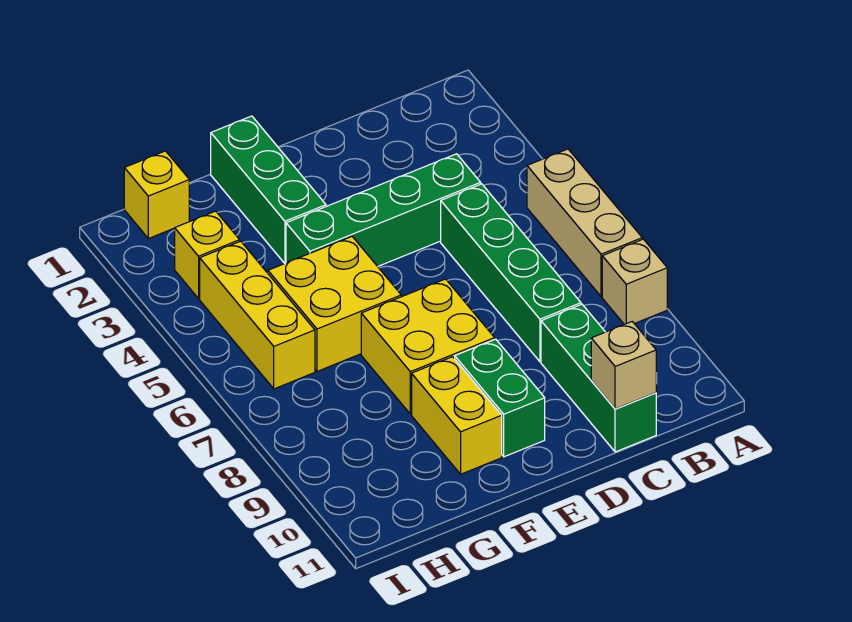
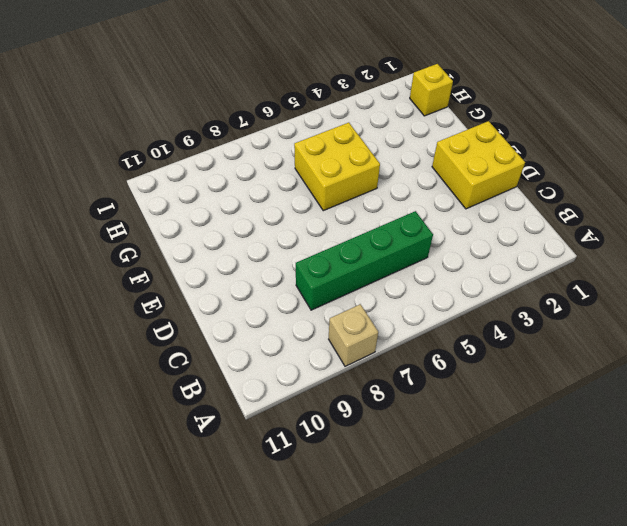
yellow 2x2 brick [432,121,525,209] -> yellow 2x2 brick moved to [361,279,495,414]
none -> tan 1x3 brick [527,149,642,297]
none -> green 1x4 brick [286,154,481,266]
none -> green 1x3 brick [541,304,656,452]

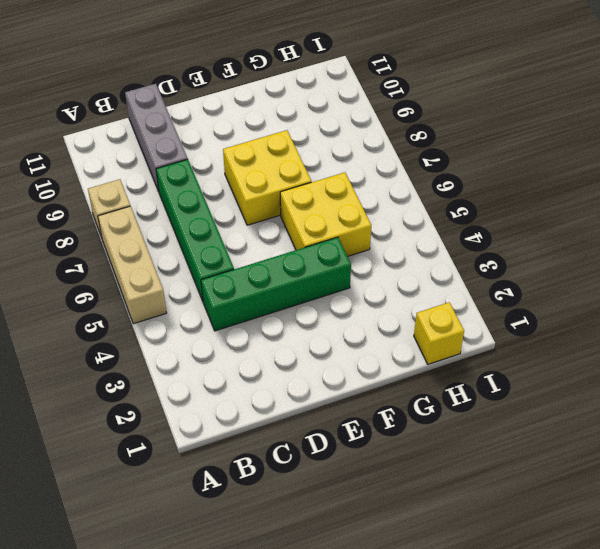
grey 1x3 brick [125,84,188,191] -> green 1x3 brick [541,304,656,452]
none -> green 1x2 brick [455,339,545,457]
none -> green 1x3 brick [211,116,326,263]
none -> yellow 1x2 brick [412,357,502,474]

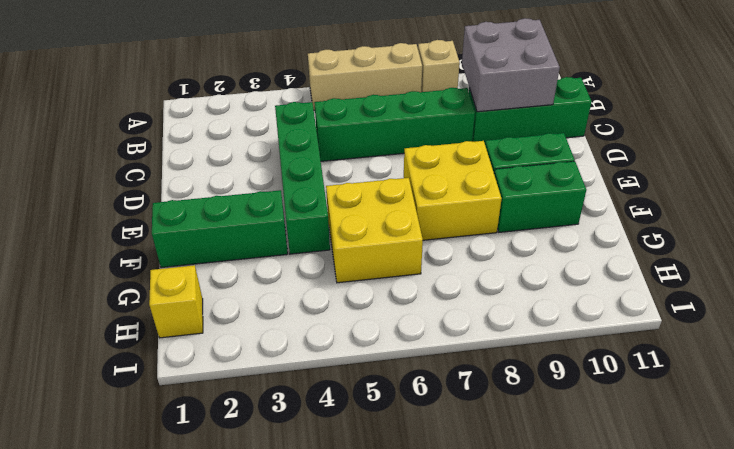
grey 2x2 brick [462,18,560,112] -> none
green 1x2 brick [494,161,586,232] -> yellow 1x2 brick [412,357,502,474]
none -> yellow 1x1 brick [175,211,240,299]
none -> yellow 1x3 brick [200,241,315,389]
none -> tan 1x1 brick [591,322,656,409]

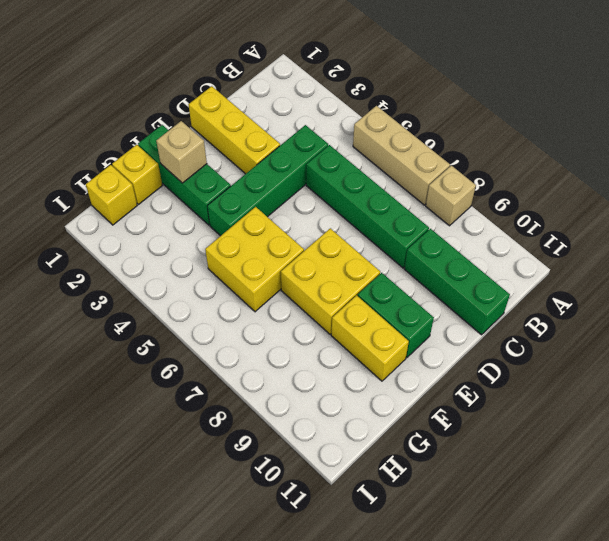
yellow 1x3 brick [188,86,280,174] -> yellow 1x3 brick moved to [200,241,315,389]
tan 1x1 brick [156,121,207,183] -> tan 1x1 brick moved to [591,322,656,409]
yellow 1x1 brick [112,145,162,205] -> yellow 1x1 brick moved to [175,211,240,299]

